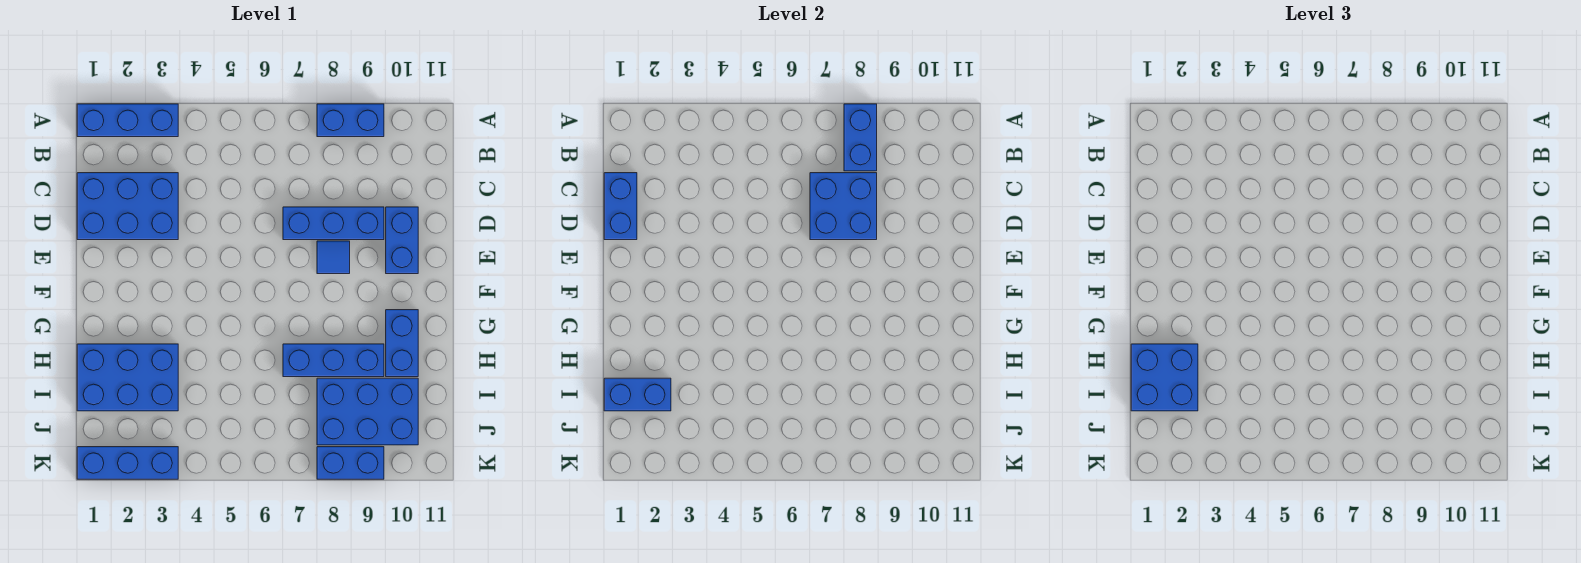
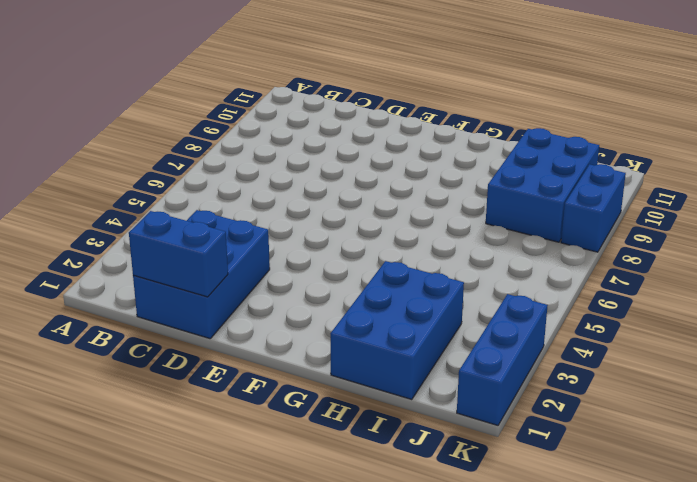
none -> blue 1x3 brick [77,104,178,137]
none -> blue 1x2 brick [317,104,384,137]
none -> blue 1x3 brick [283,207,384,240]

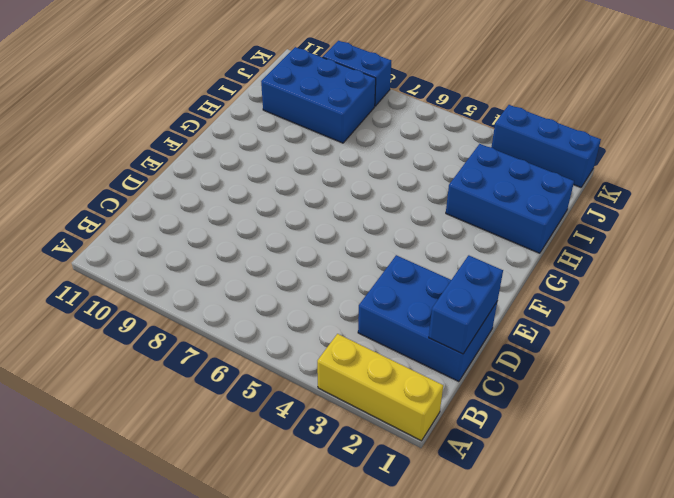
yellow 1x3 brick [317,334,443,441] -> blue 1x3 brick [77,104,178,137]
none -> blue 1x2 brick [317,104,384,137]
none -> blue 1x3 brick [283,207,384,240]
none -> blue 1x2 brick [386,207,418,274]

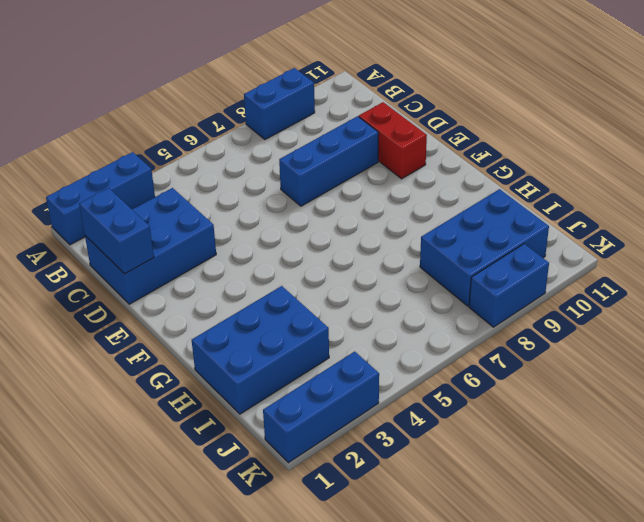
red 1x2 brick [359,102,427,179] -> blue 1x2 brick [386,207,418,274]
none -> blue 1x1 tile [317,241,350,274]
none -> blue 1x2 brick [386,310,418,377]
none -> blue 1x3 brick [283,344,384,377]

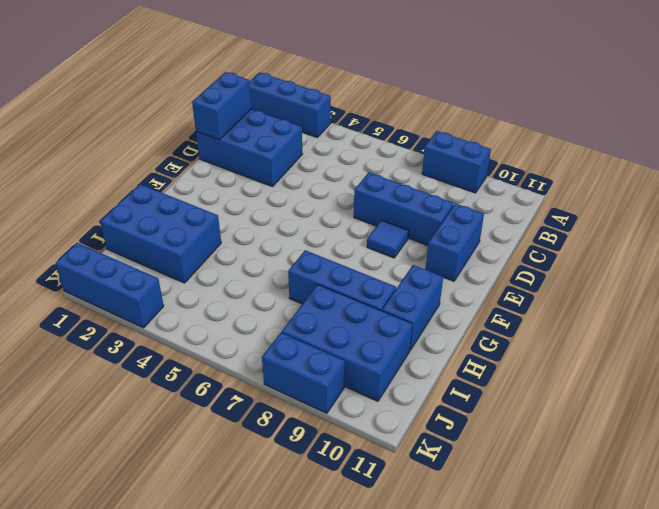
none -> blue 1x2 brick [844,104,877,171]
none -> blue 2x2 brick [810,173,877,240]
none -> blue 1x2 brick [604,378,671,411]

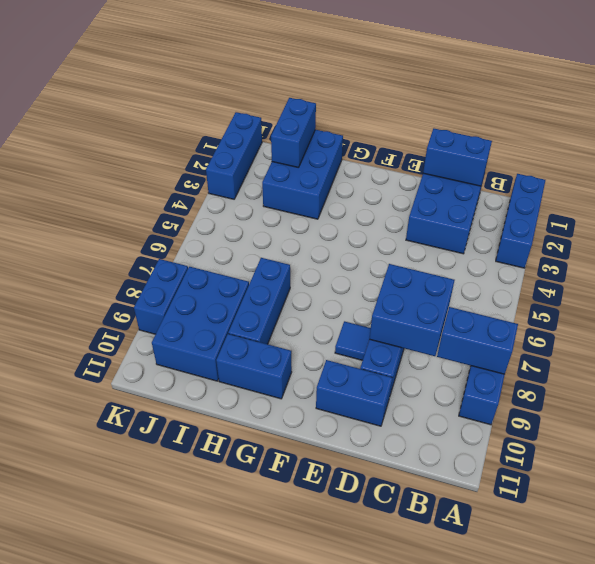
none -> blue 2x2 brick [1131,344,1198,411]

